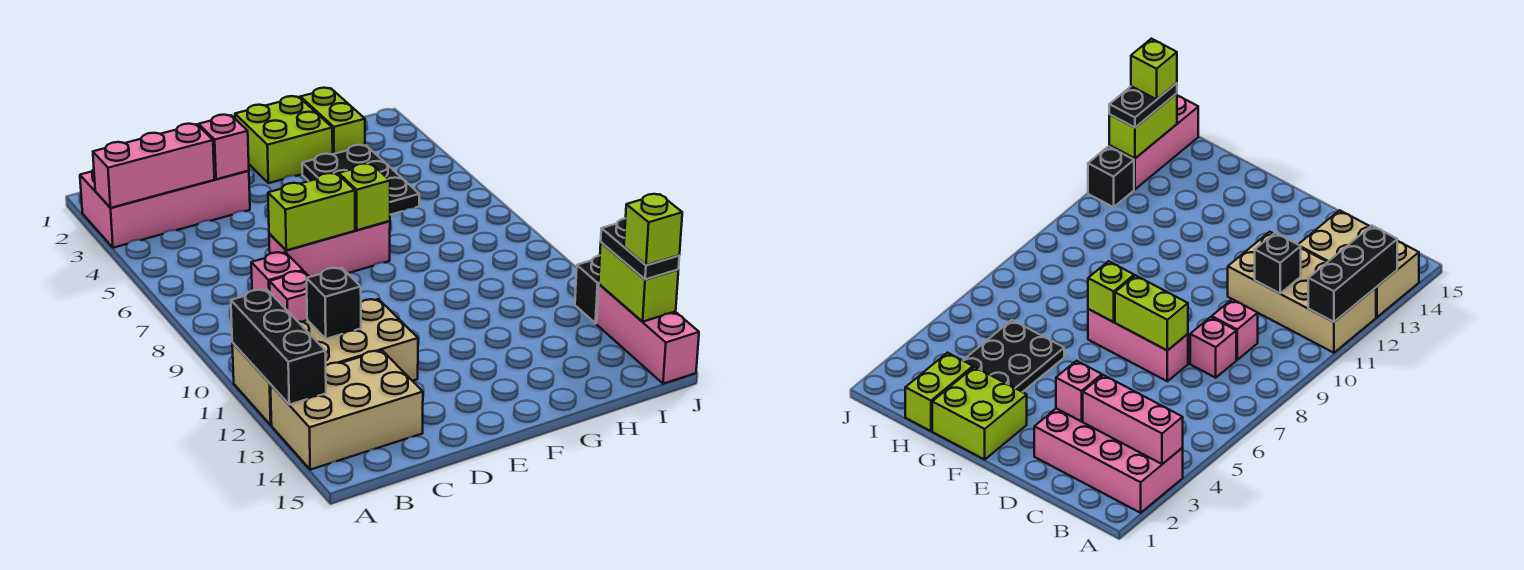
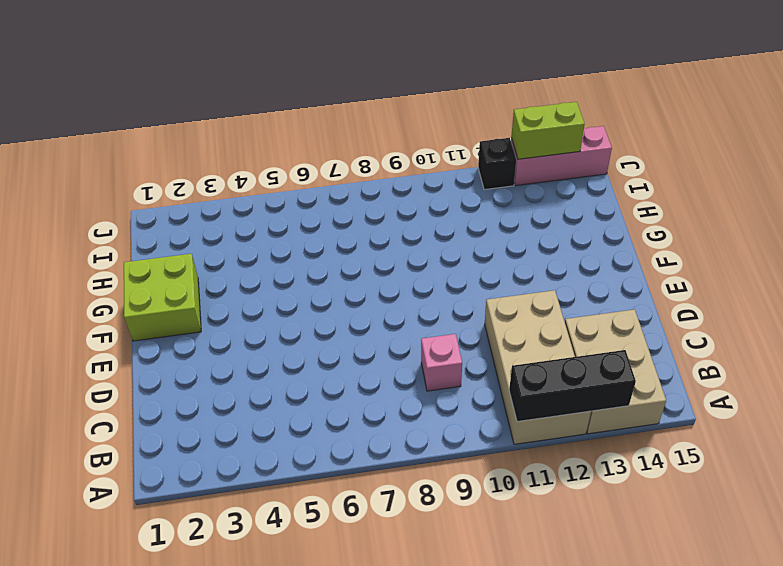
none -> pink 2x4 brick [80,169,250,248]
none -> pink 1x1 brick [251,252,303,292]
none -> pink 1x3 brick [269,221,390,277]

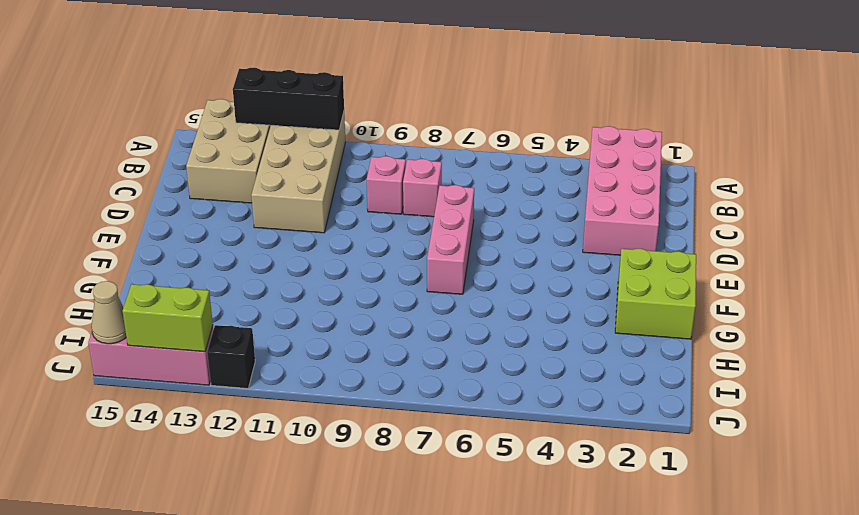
tan 1x1 cone [91,281,126,344] -> none
none -> black 2x3 plate [302,145,419,215]
none -> lime 1x2 brick [300,88,365,154]
none -> pink 1x3 brick [93,124,214,208]

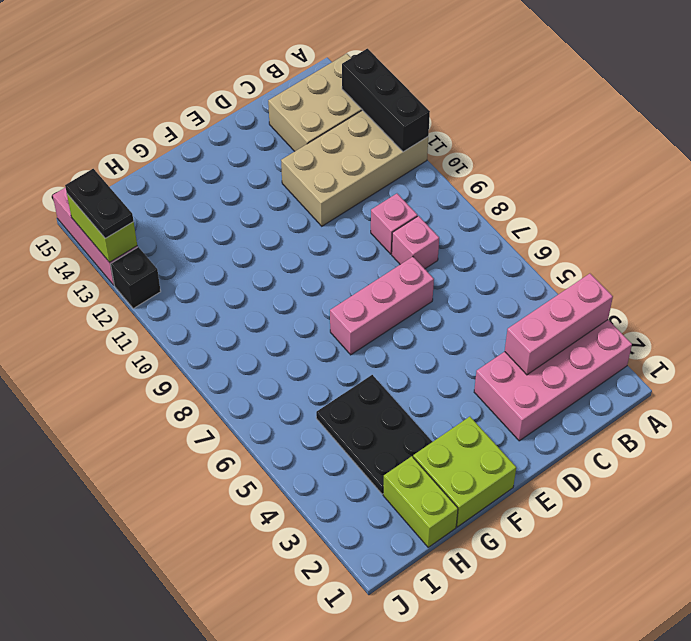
none -> black 1x1 brick [306,268,361,339]
none -> pink 1x1 brick [199,115,249,179]
none -> lime 1x2 brick [268,173,355,250]

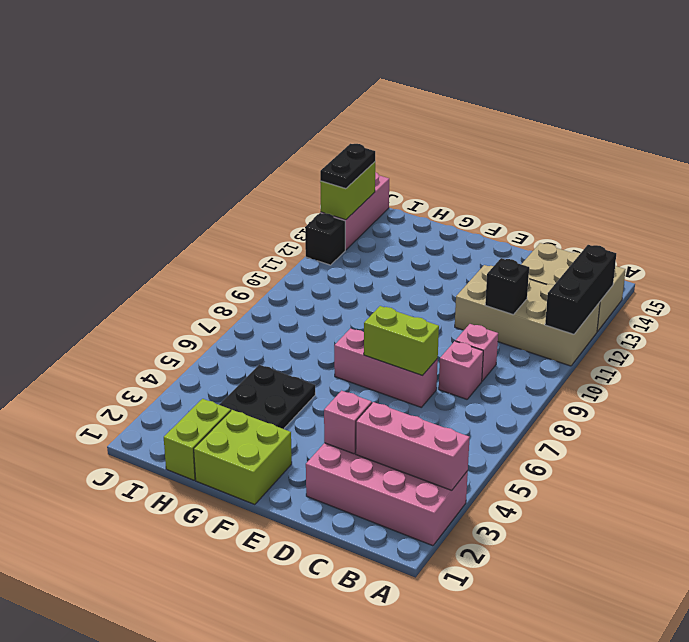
none -> lime 1x1 brick [339,164,390,230]
none -> lime 1x1 brick [624,194,682,265]

